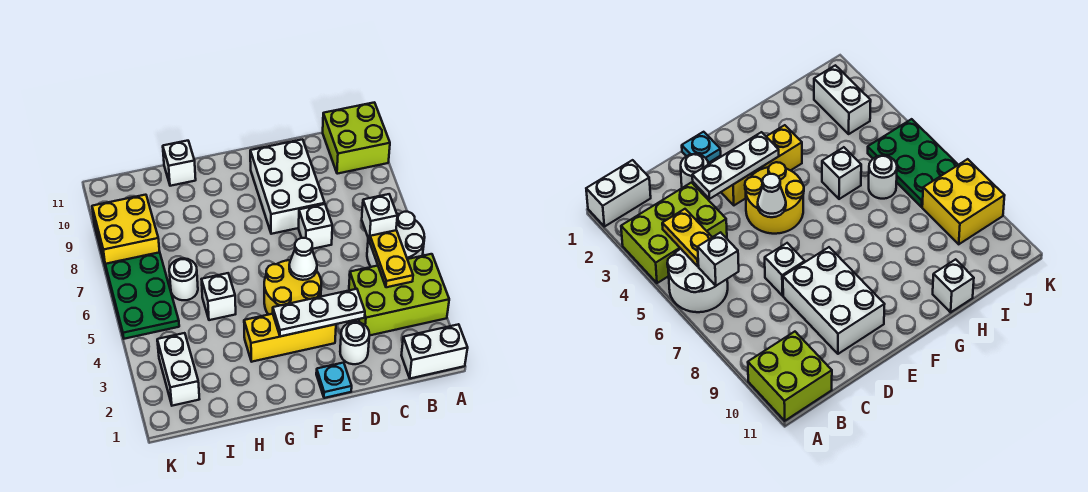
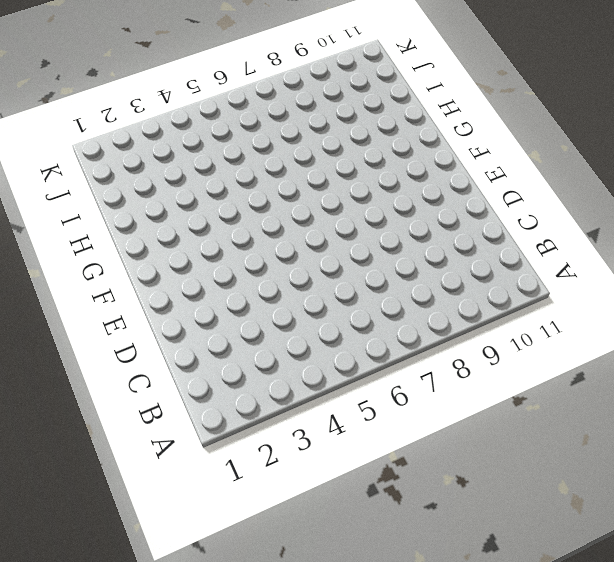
none -> white 1x2 brick [401,324,468,379]
none -> lime 2x3 brick [349,254,449,336]
none -> white 2x2 round brick [367,212,425,267]

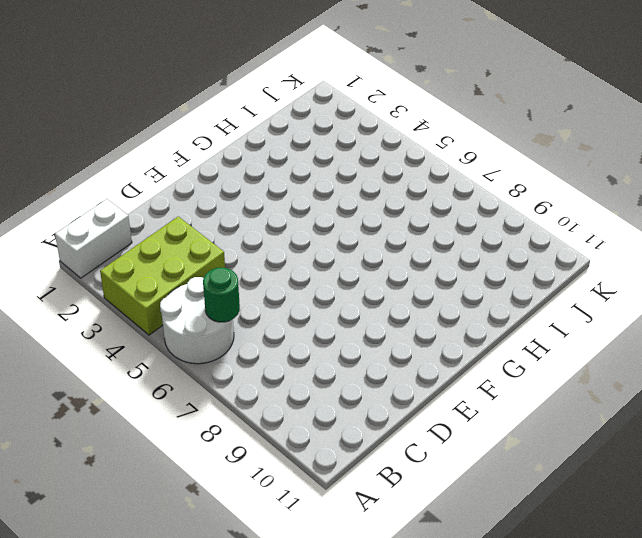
green 1x1 round brick [203,268,240,322] -> white 1x1 brick [362,194,397,241]
none -> lime 2x2 brick [323,102,390,174]
none -> white 1x1 round brick [340,322,369,364]
none -> white 1x1 brick [299,204,332,249]

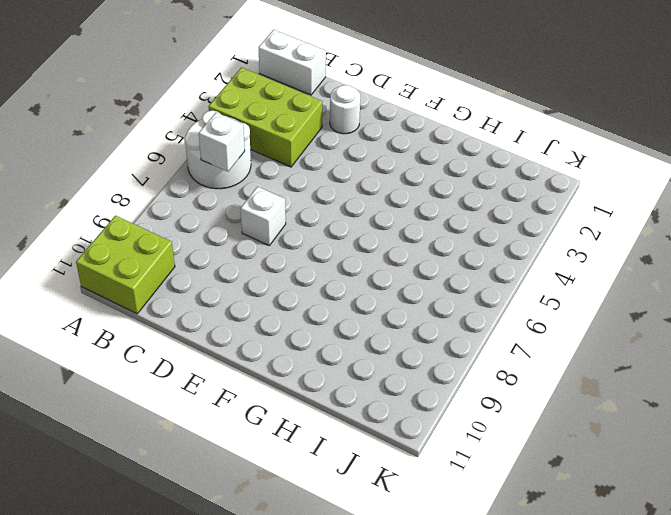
none -> white 2x3 brick [250,139,325,234]
none -> cyan 1x1 plate [316,363,352,398]
none -> yellow 1x3 brick [244,314,336,362]

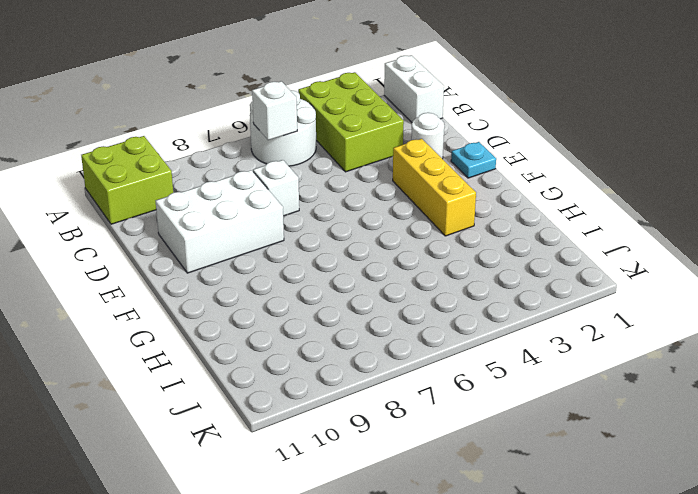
none -> yellow 2x2 round brick [264,260,321,315]
none -> white 1x1 brick [202,273,236,320]
none -> white 1x1 brick [163,141,196,186]

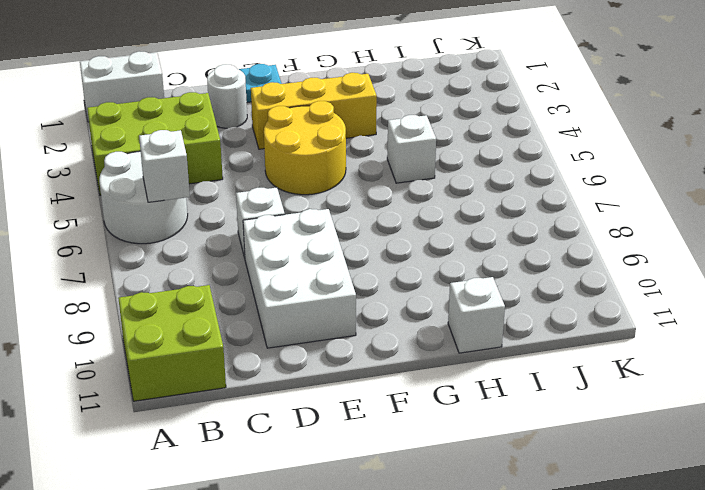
none -> white 1x1 round brick [169,258,198,300]
none -> white 1x2 brick [157,333,199,406]
none -> green 2x3 plate [105,252,179,339]

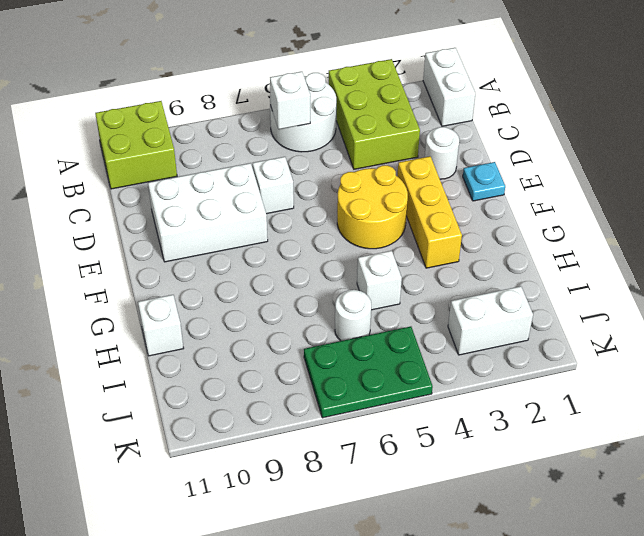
none -> yellow 2x2 brick [92,195,160,268]
none -> yellow 1x2 plate [369,230,413,287]
none -> white 1x3 plate [273,289,365,336]

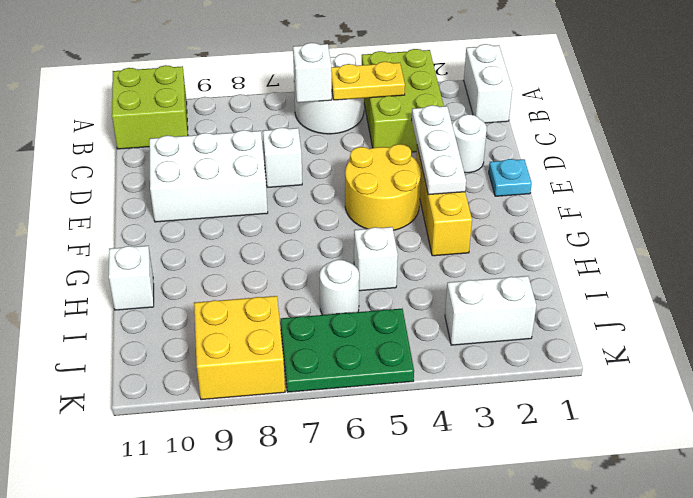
none -> white 1x1 cone [289,238,317,280]

